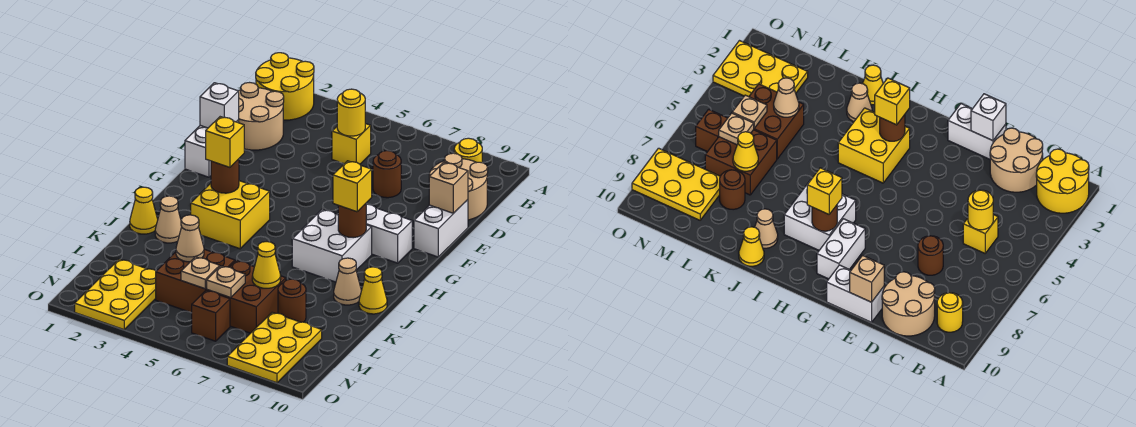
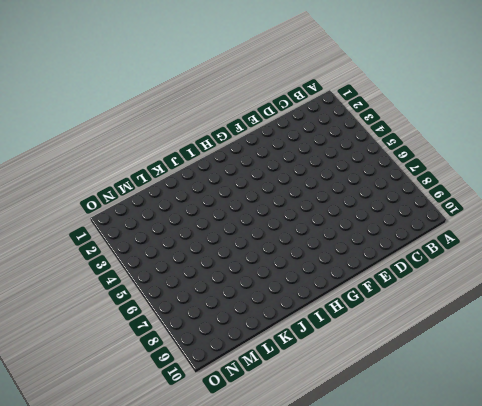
none -> yellow 2x2 round brick [256,53,314,120]
none -> yellow 1x1 round brick [454,138,482,163]
none -> tan 2x2 round brick [239,83,284,150]
none -> yellow 1x1 brick [332,124,371,164]

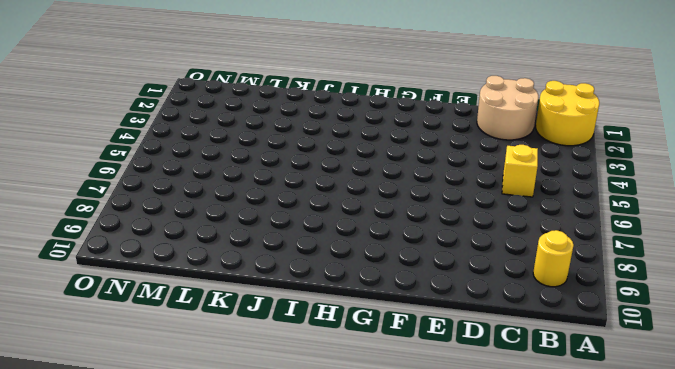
none -> tan 2x2 round brick [429,153,488,220]
none -> brown 1x1 round brick [373,151,401,198]
none -> white 1x2 brick [185,120,239,177]
none -> white 1x2 brick [414,200,468,257]

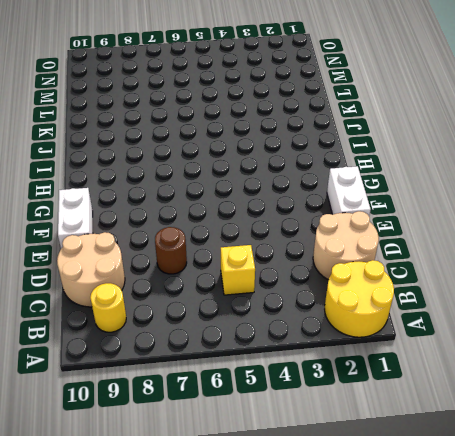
none -> white 1x2 brick [366,204,412,263]
none -> yellow 2x2 brick [191,181,270,249]
none -> white 2x2 brick [292,209,372,282]
none -> yellow 1x1 cone [130,187,158,234]

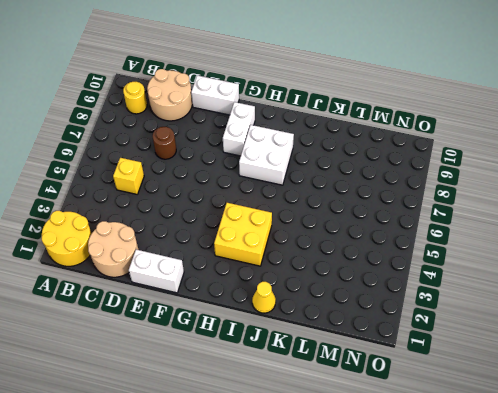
none -> tan 1x1 cone [155,196,182,243]
none -> tan 1x1 cone [334,258,361,305]
none -> yellow 1x1 cone [359,267,387,314]
none -> brown 2x2 brick [156,249,235,313]

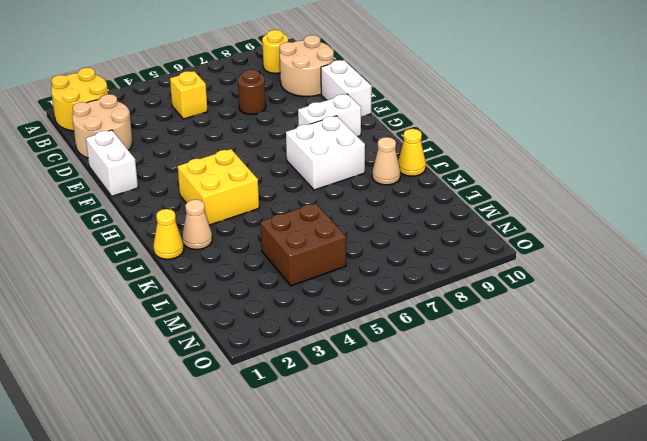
none -> brown 2x2 brick [207,260,286,333]
none -> brown 1x1 round brick [278,279,306,322]
none -> yellow 2x3 plate [75,259,156,330]
none -> yellow 2x3 plate [227,312,322,383]

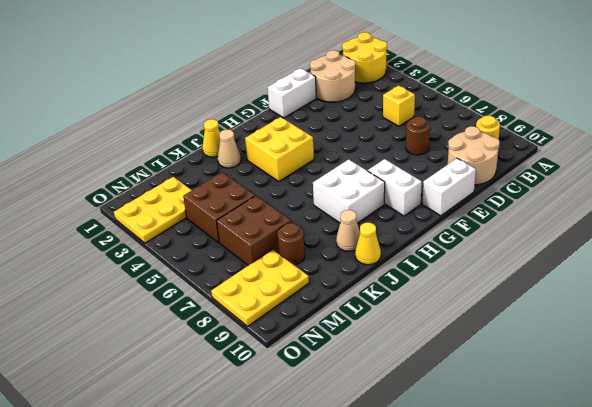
none -> brown 1x1 brick [192,290,230,341]
none -> yellow 1x1 round brick [337,89,365,136]
none -> white 1x1 brick [200,83,239,128]
none -> tan 1x1 brick [429,162,468,213]

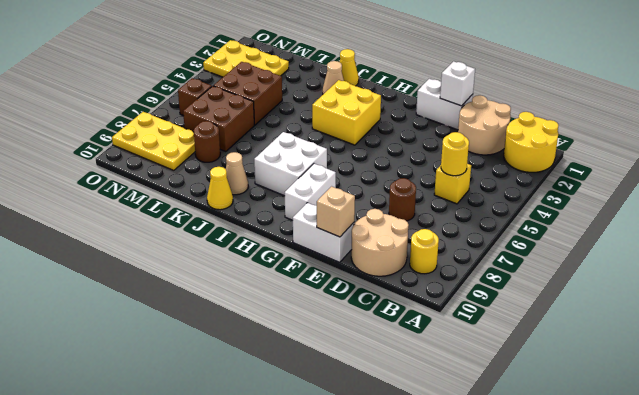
none -> brown 1x1 round brick [211,159,239,193]
none -> brown 1x1 round brick [338,204,366,238]
none -> tan 1x1 cone [176,215,204,262]
none -> yellow 1x1 cone [252,242,281,288]

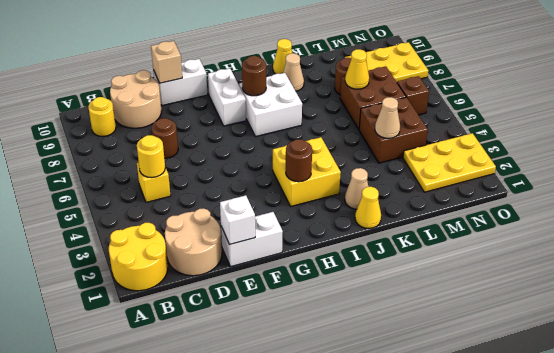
none -> tan 1x1 plate [181,257,220,289]
none -> tan 1x1 plate [207,266,245,298]
none -> yellow 1x1 brick [206,117,244,167]
none -> yellow 1x1 brick [333,161,372,212]

